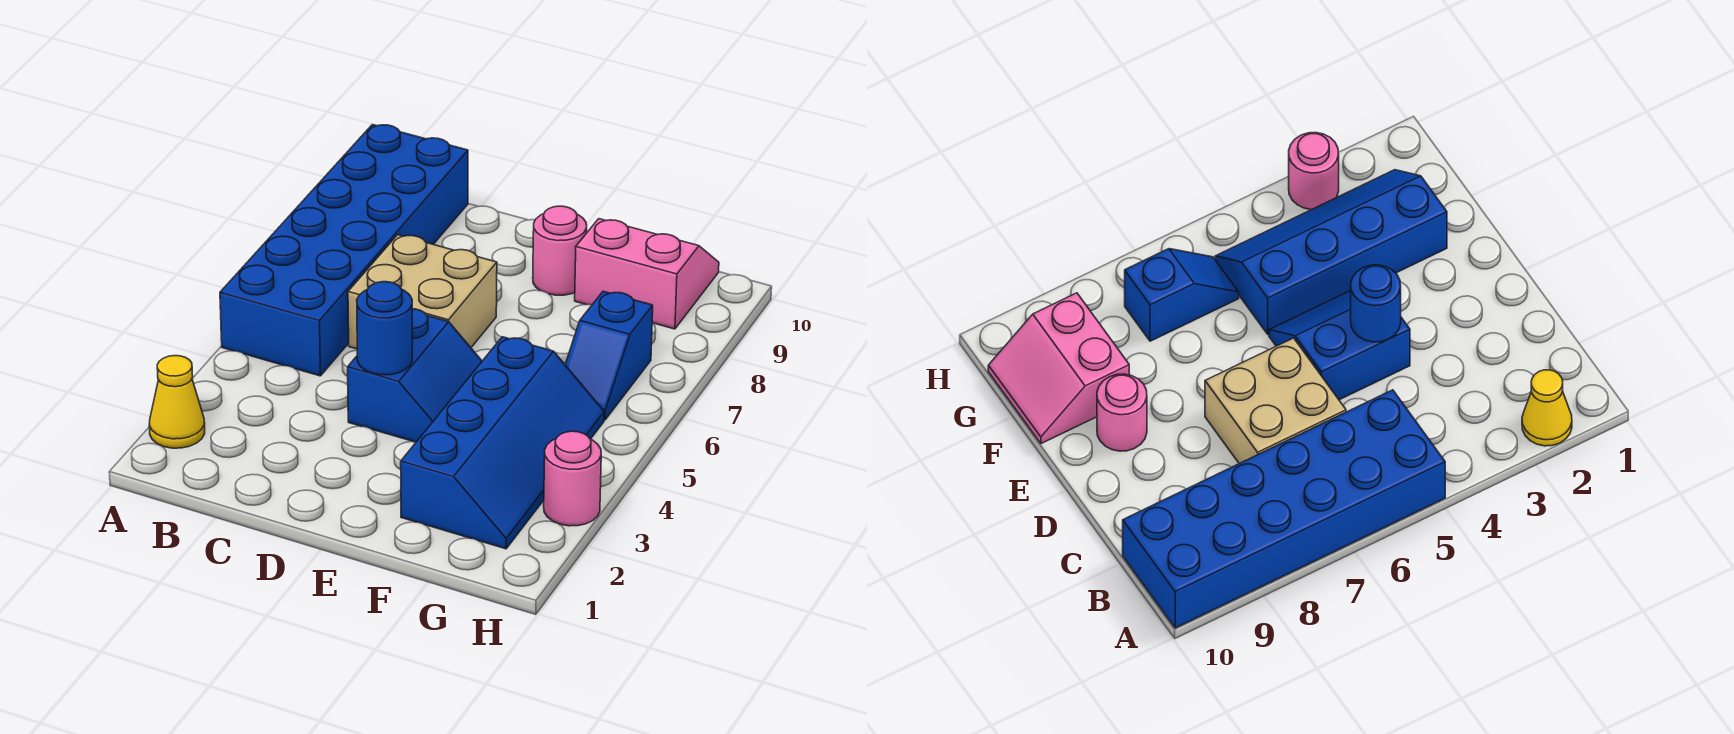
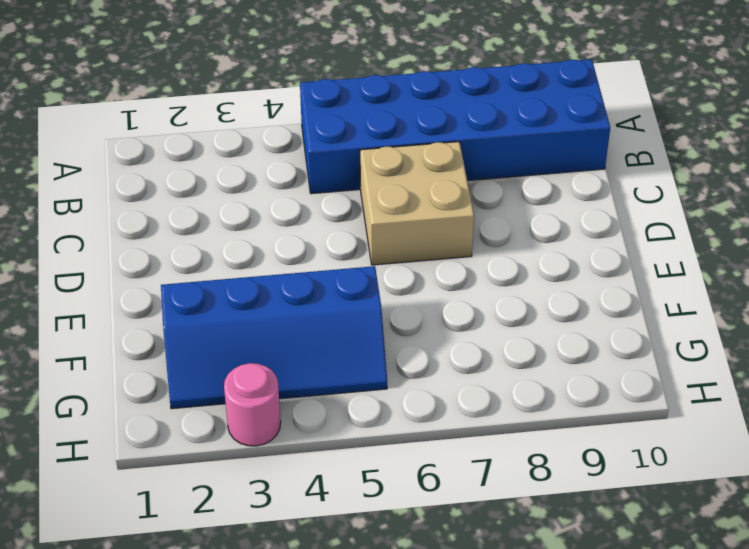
none -> yellow 1x1 cone [149,356,205,448]
none -> blue 2x2 slope [348,309,482,442]

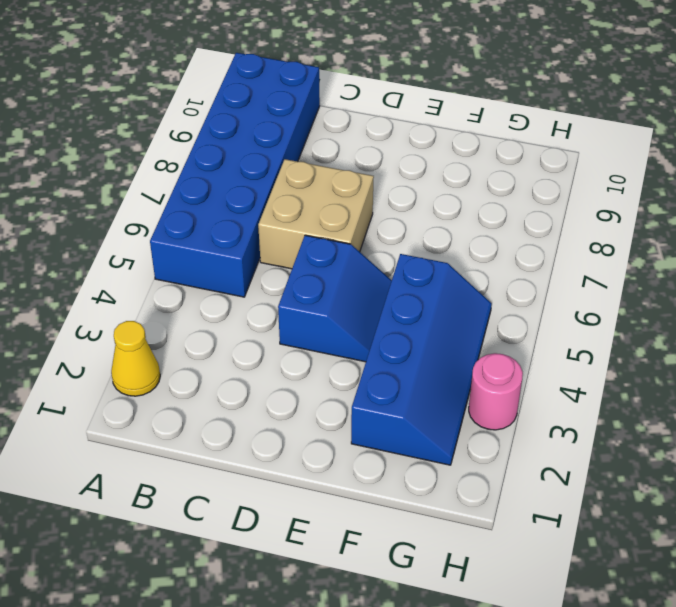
none -> pink 1x1 round brick [533,206,587,295]
none -> pink 2x2 slope [575,219,719,329]

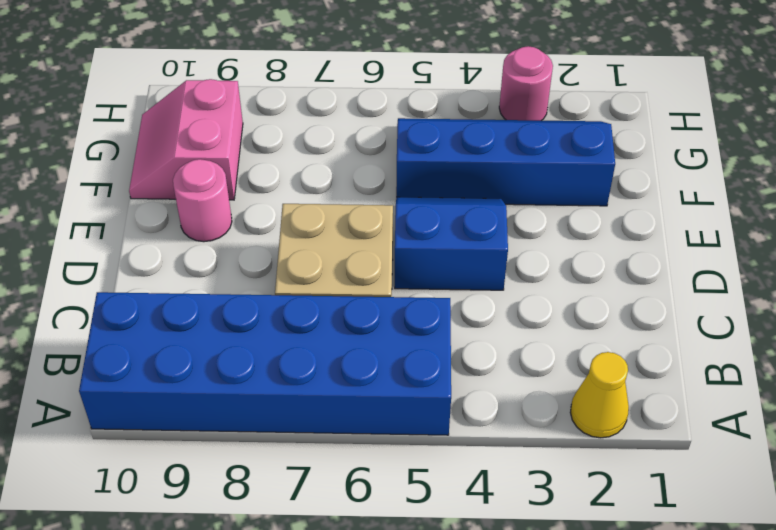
none -> blue 1x2 slope [565,291,653,420]
none -> blue 1x1 round brick [357,282,412,375]

